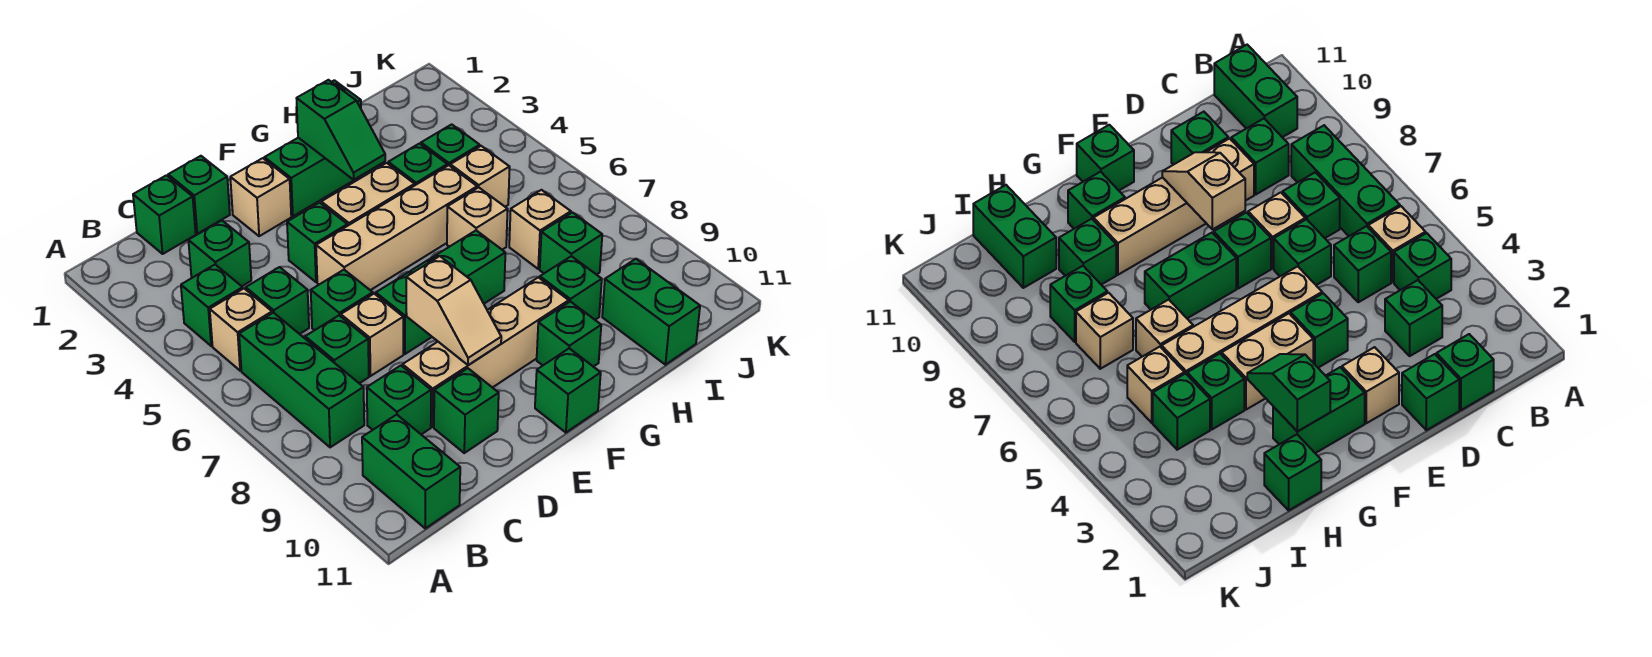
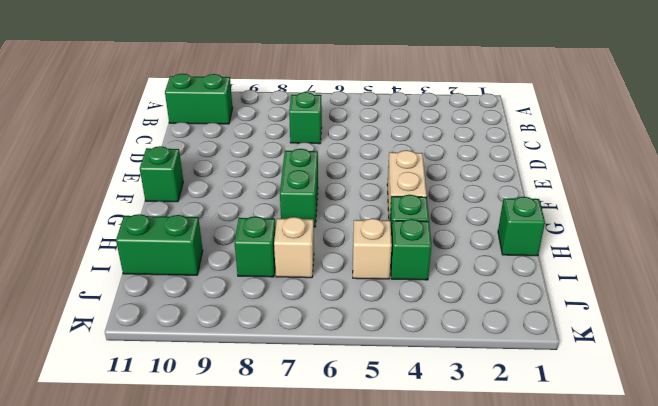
none -> green 1x1 brick [181,265,243,346]
none -> tan 1x1 brick [210,289,272,371]
none -> green 1x3 brick [239,313,364,447]
none -> green 1x1 brick [133,175,196,254]

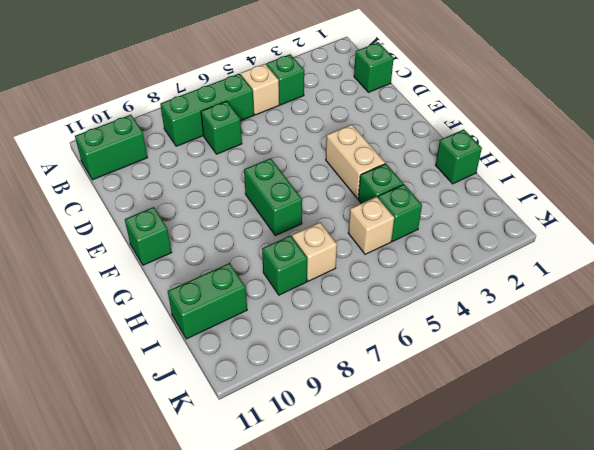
none -> green 1x1 brick [188,221,251,286]
none -> green 1x1 brick [246,267,309,334]
none -> green 1x1 brick [367,366,431,434]
none -> green 1x1 brick [168,156,230,234]

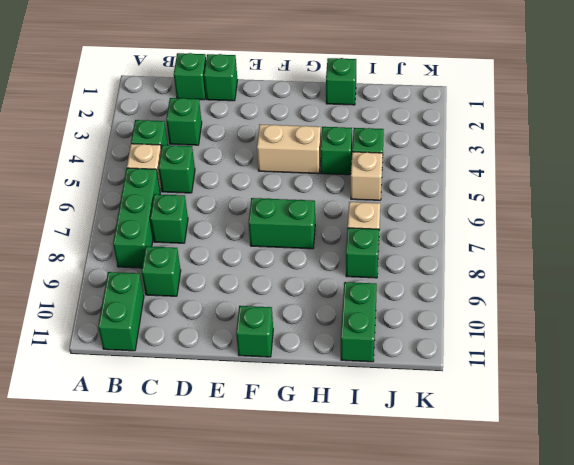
none -> green 1x1 brick [311,270,373,330]
none -> tan 1x1 brick [341,294,403,376]
none -> tan 1x4 brick [403,277,569,427]
none -> green 1x1 brick [434,368,499,453]

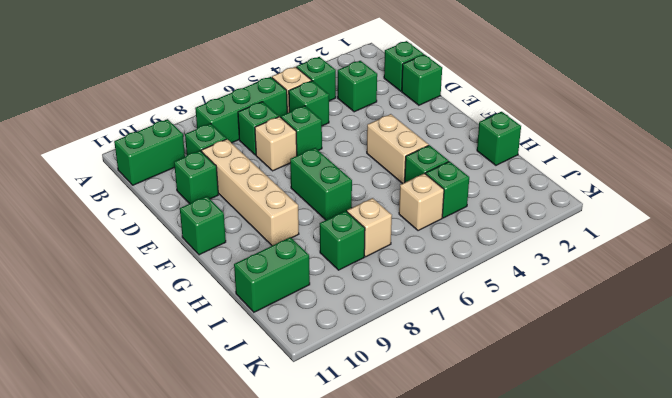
none -> tan 1x1 brick [230,158,291,236]
none -> green 1x1 brick [287,203,347,282]
none -> tan 1x4 brick [316,165,477,290]
none -> green 1x1 brick [376,272,432,354]

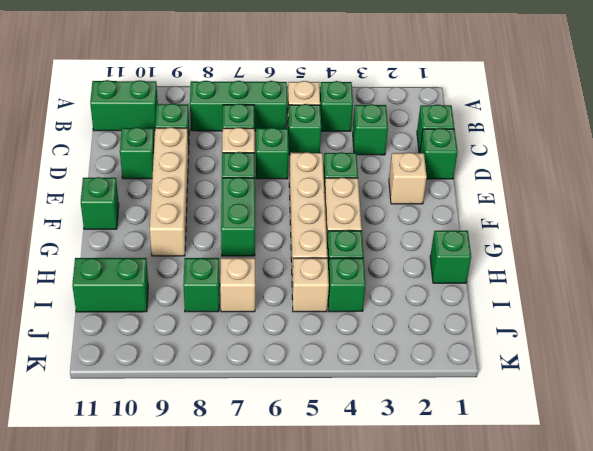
none -> green 1x2 brick [264,138,357,216]
none -> green 1x1 brick [537,301,601,367]
none -> tan 1x1 brick [447,187,508,250]
none -> green 1x1 brick [540,256,602,320]

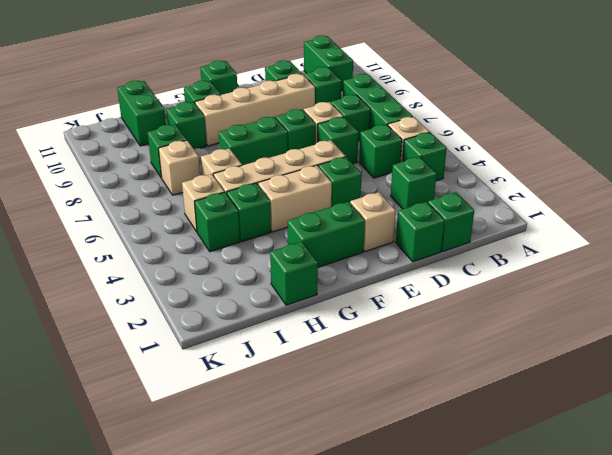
none -> tan 1x2 slope [406,256,501,365]
none -> green 1x2 slope [296,80,385,180]

